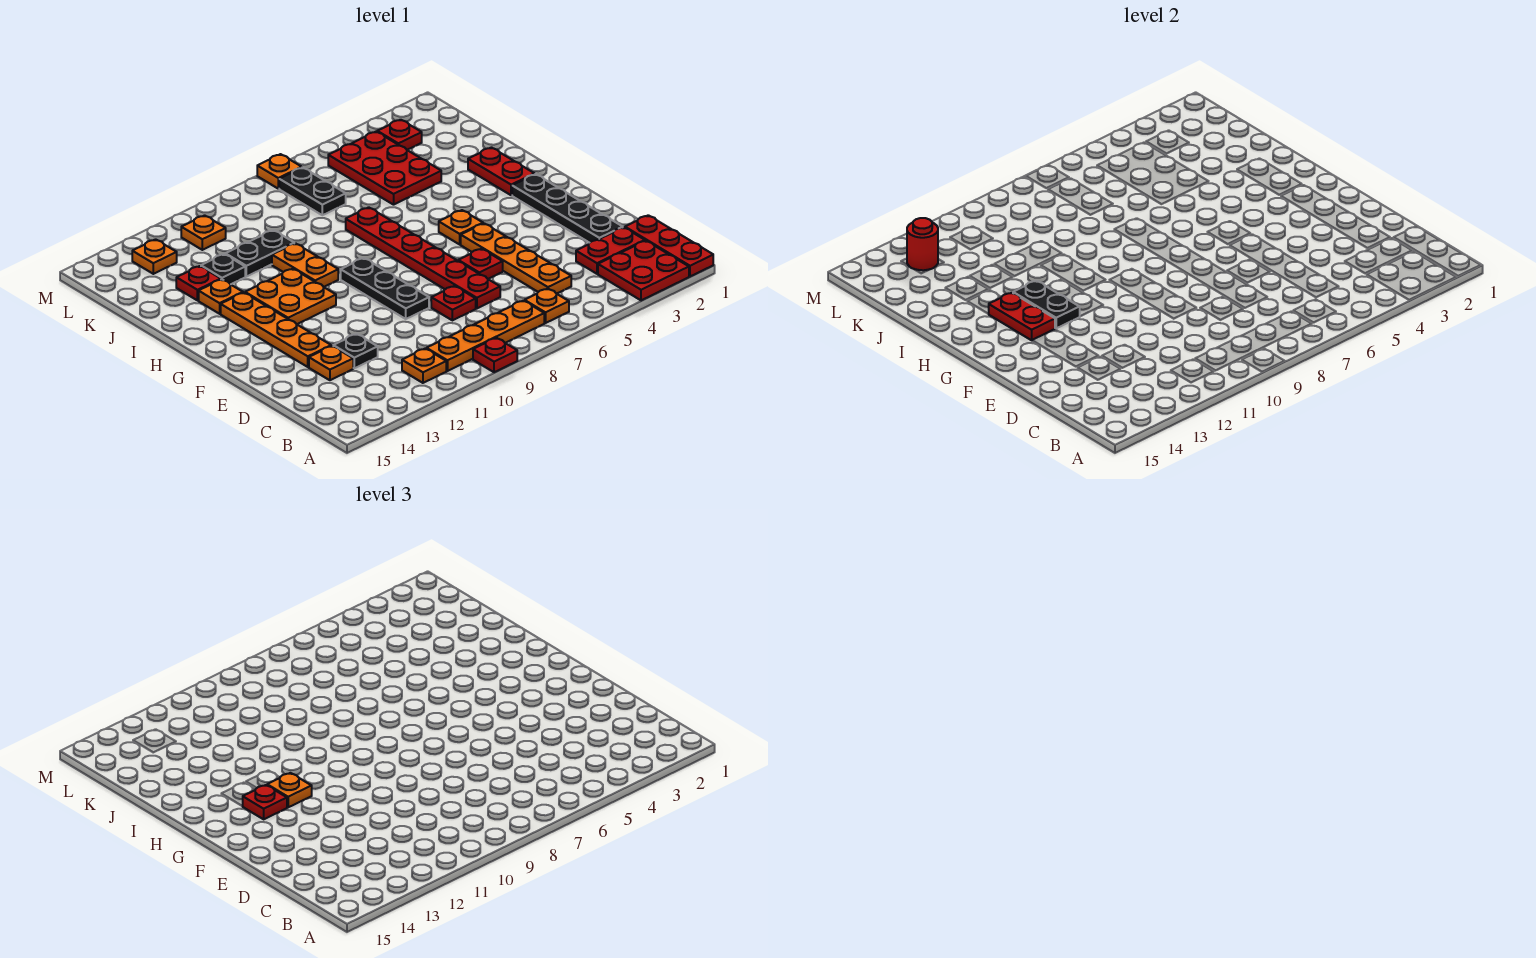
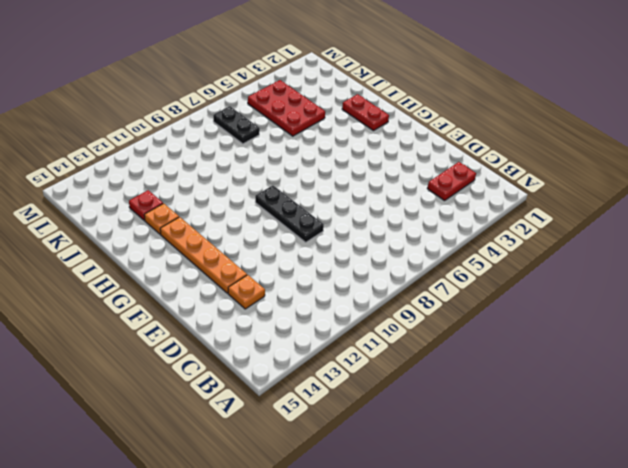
none -> red 1x3 plate [625,215,713,276]
none -> red 2x2 plate [598,241,689,300]
none -> red 1x1 plate [473,338,517,372]
none -> orange 1x1 plate [525,289,569,323]

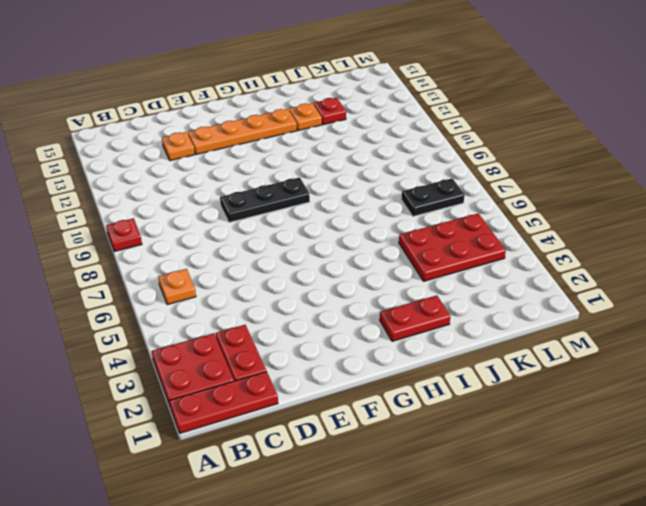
none -> orange 1x4 plate [427,301,544,371]
none -> orange 1x1 plate [402,348,446,383]
none -> orange 1x4 plate [461,223,571,294]
none -> black 1x4 plate [512,174,623,243]

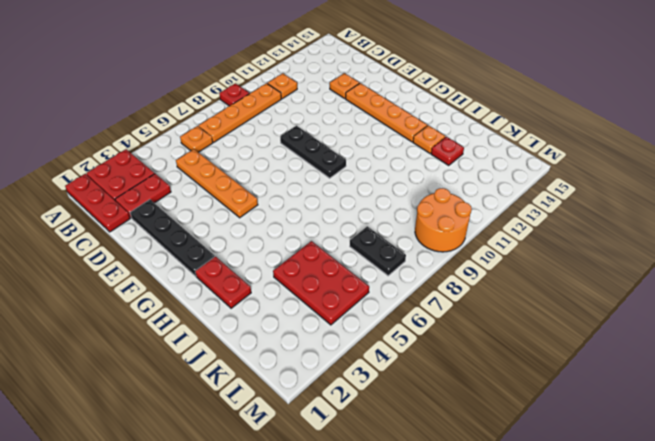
orange 2x2 round brick [415,188,472,252] -> none
none -> red 1x6 plate [346,207,500,308]
none -> red 1x1 plate [431,286,476,320]
none -> black 1x1 plate [333,334,378,368]
none -> red 1x1 plate [458,249,503,279]

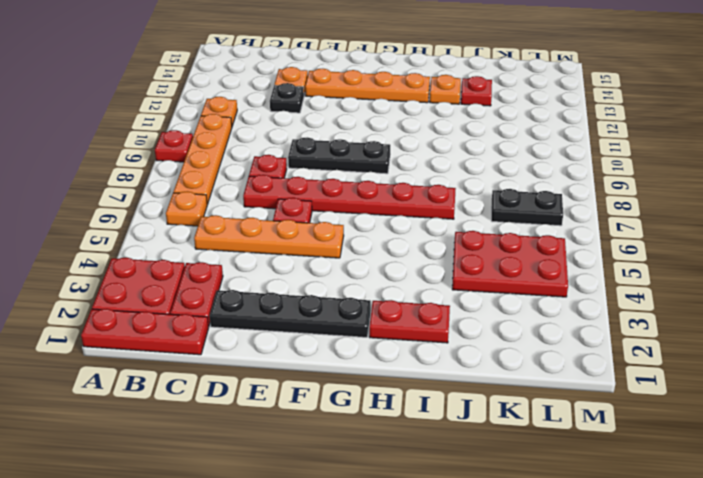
none -> orange 1x1 plate [439,210,483,244]
none -> orange 2x2 plate [245,269,336,324]
none -> orange 1x2 plate [272,243,338,287]
none -> black 1x2 plate [225,230,294,277]

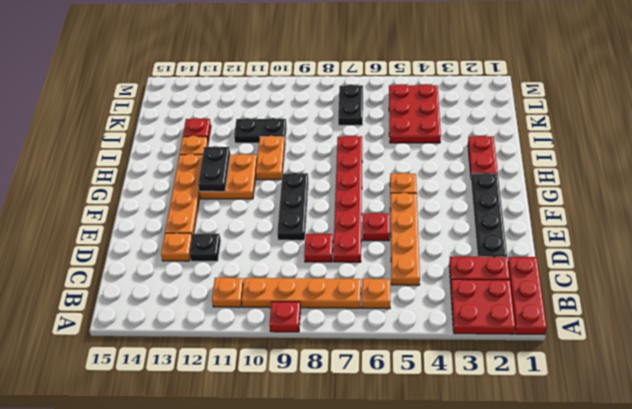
none -> black 1x1 plate [201,254,245,284]
none -> red 1x1 plate [377,120,422,150]
none -> orange 1x1 plate [181,215,226,250]
none -> orange 1x1 plate [132,239,177,274]

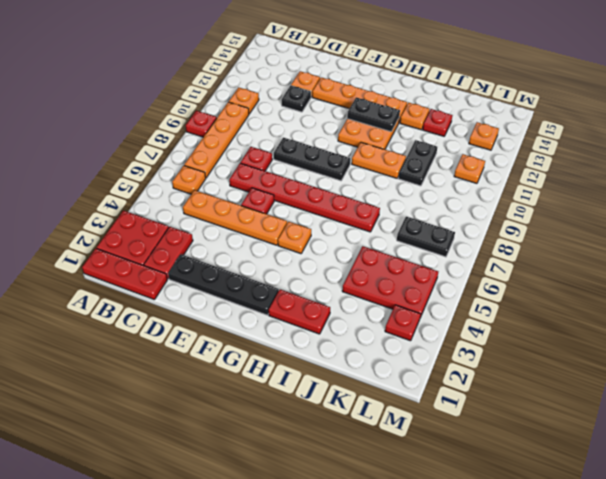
none -> black 1x1 plate [201,254,245,284]
none -> orange 1x1 plate [257,154,302,189]
none -> red 1x2 plate [989,293,1055,340]
none -> red 1x1 round brick [907,218,938,270]

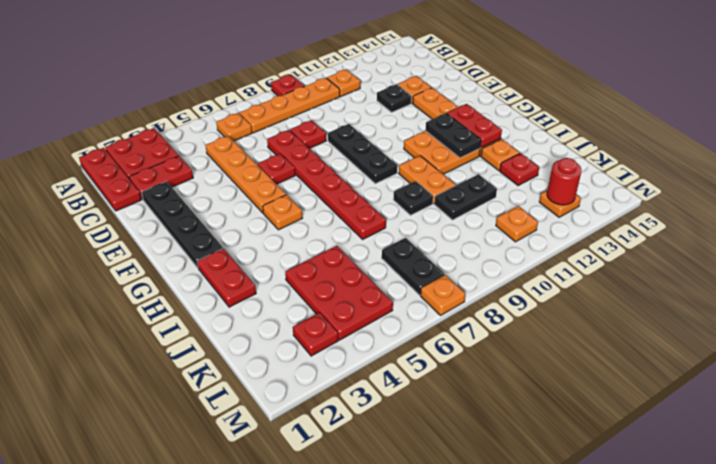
black 1x1 plate [393,181,433,215] -> black 1x1 plate moved to [201,254,245,284]
none -> orange 1x1 plate [267,773,312,807]
none -> red 1x1 plate [243,785,287,819]

